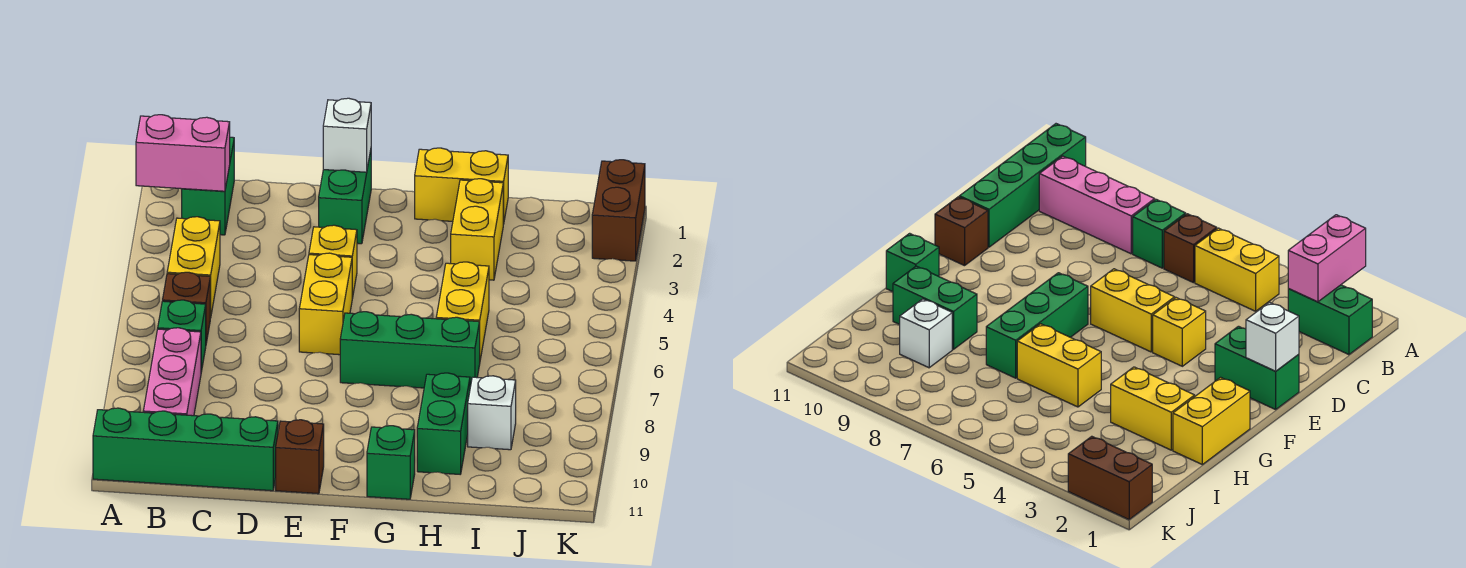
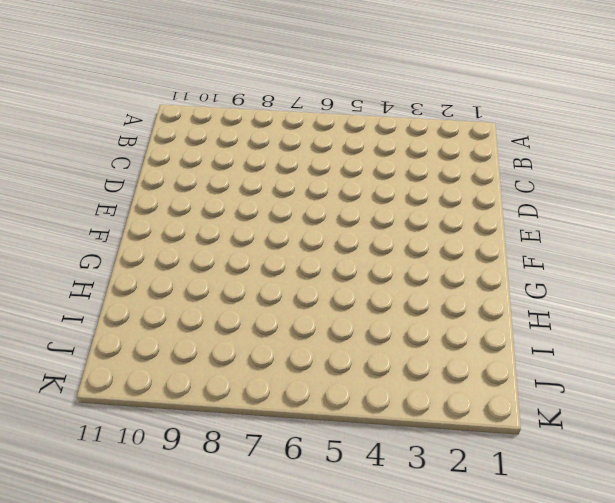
none -> green 1x4 brick [93,408,278,491]
none -> green 1x2 brick [182,137,234,235]
none -> yellow 1x2 brick [167,217,220,318]

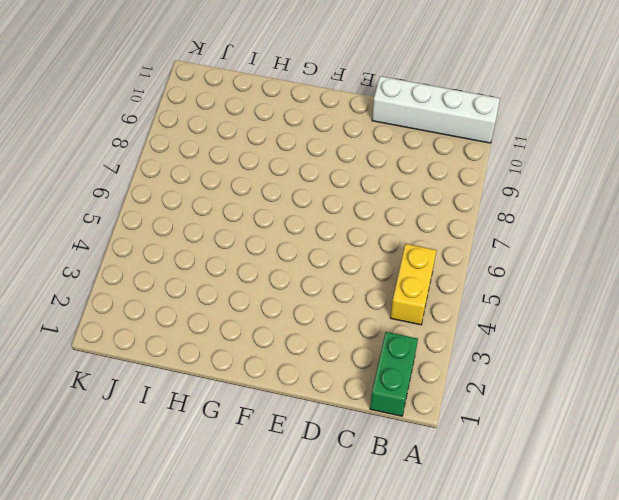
white 1x4 brick [372,76,500,143] -> green 1x4 brick [93,408,278,491]
none -> brown 1x1 brick [163,272,210,343]
none -> green 1x1 brick [158,300,206,372]
none -> pink 1x3 brick [143,328,201,416]

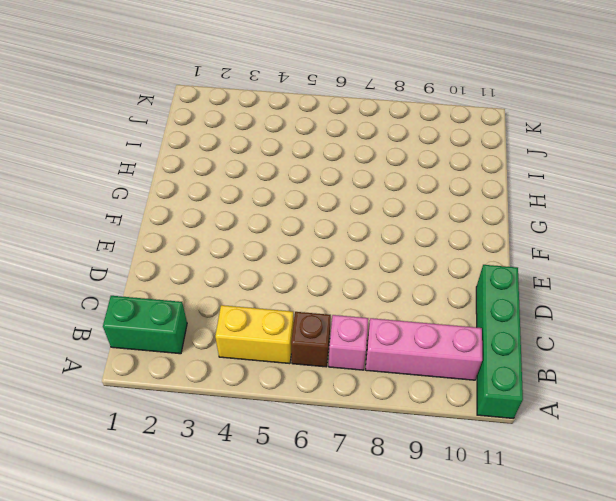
pink 1x1 brick [329,315,368,370] -> green 1x1 brick [158,300,206,372]
none -> green 1x2 brick [319,151,371,244]
none -> yellow 1x1 brick [309,225,357,298]
none -> yellow 1x2 brick [299,253,352,355]

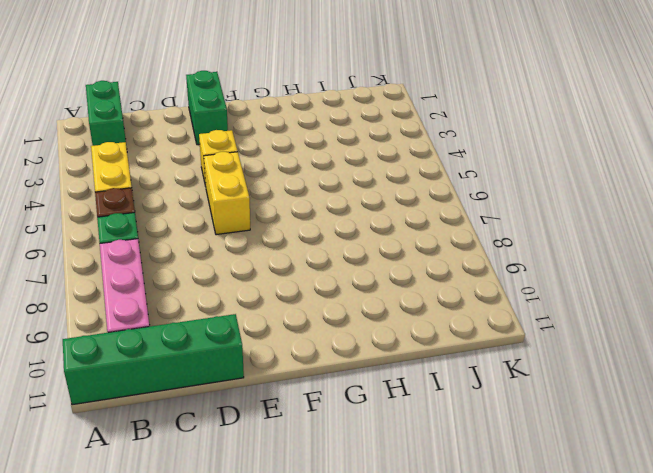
none -> brown 1x1 brick [276,420,324,494]
none -> green 1x3 brick [340,312,480,388]
none -> yellow 1x2 brick [415,148,508,224]

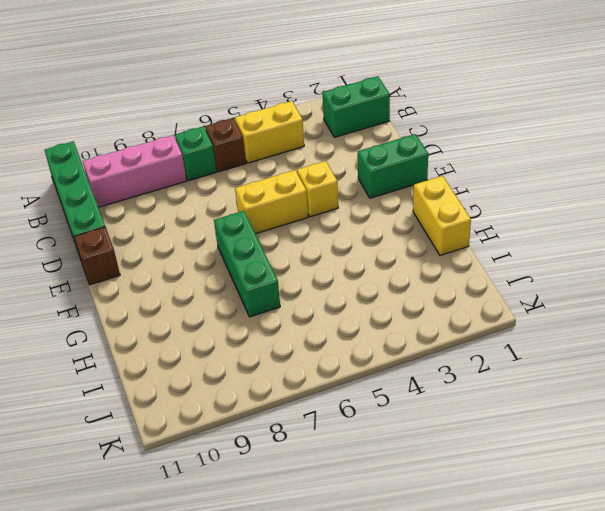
none -> green 1x1 brick [367,426,415,499]
none -> yellow 1x2 brick [451,179,503,280]
none -> yellow 1x2 brick [436,262,489,359]

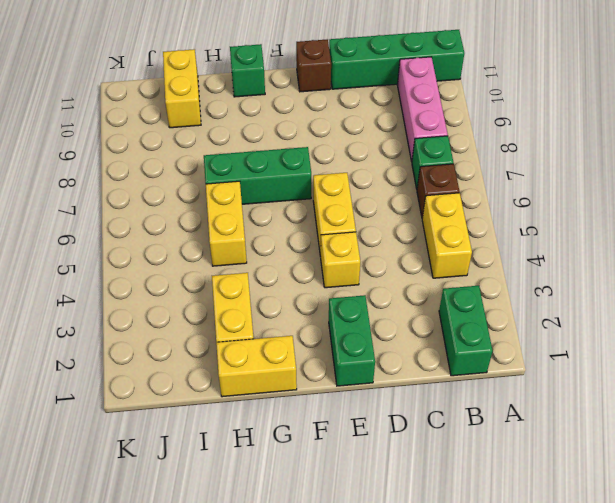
yellow 1x2 brick [163,49,201,128] -> none
none -> green 1x2 brick [417,373,470,474]
none -> white 1x1 brick [468,376,516,450]
none -> brown 1x2 brick [592,160,645,261]

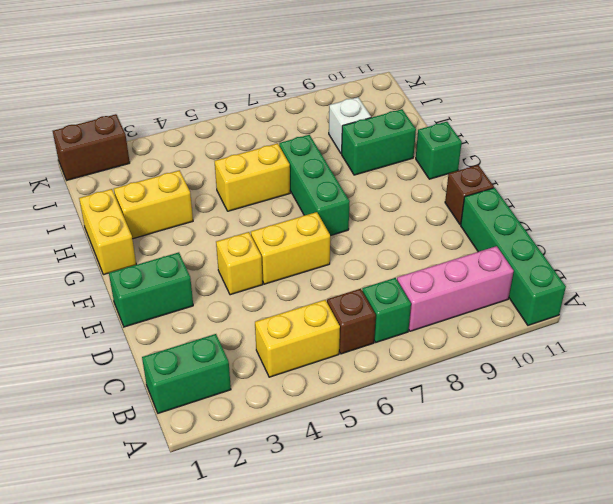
none -> pink 1x2 brick [136,115,230,191]
none -> white 1x1 brick [323,98,371,172]

